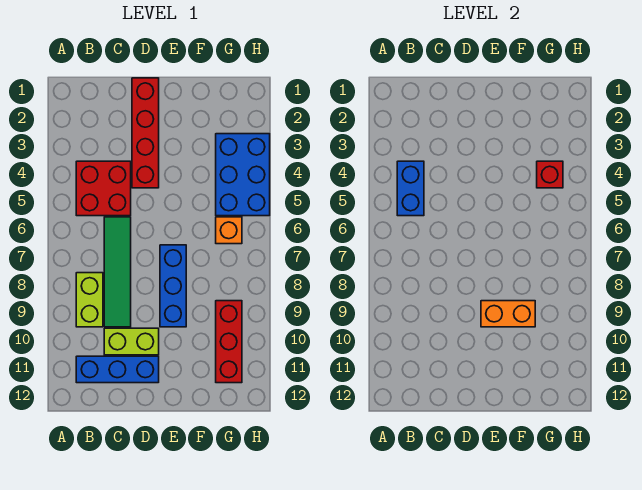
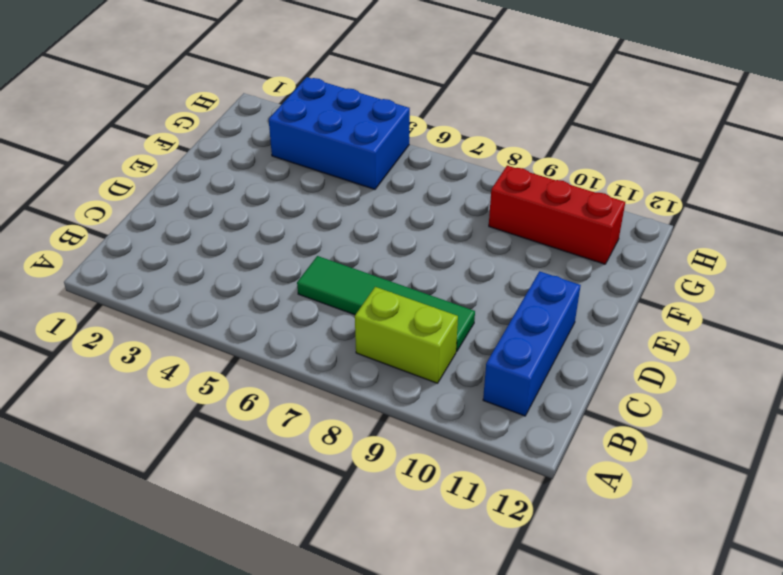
none -> red 2x2 brick [76,161,131,216]
none -> lime 1x2 brick [104,328,159,355]
none -> red 1x4 brick [132,78,159,188]

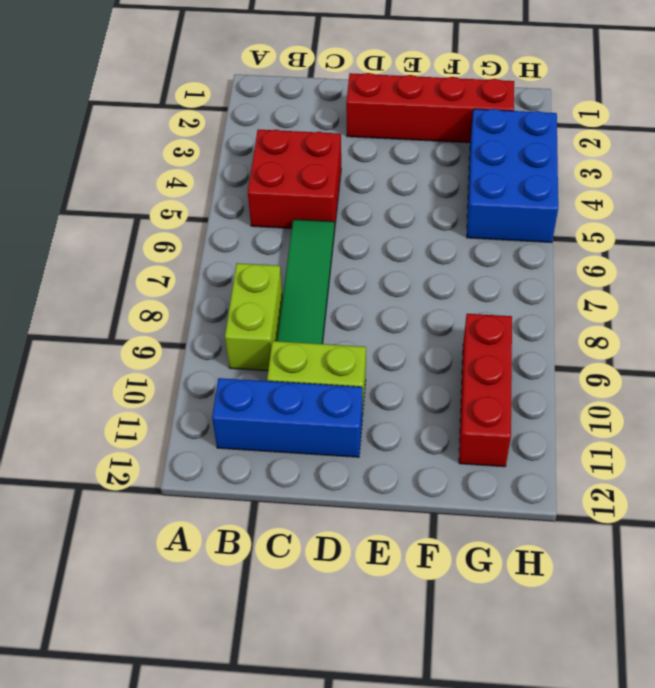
red 1x4 brick [346,73,514,143] -> red 1x4 brick turned to [132,78,159,188]
none -> blue 1x3 brick [160,245,186,327]
none -> orange 1x1 brick [216,217,242,244]
none -> blue 1x2 brick [397,161,424,216]

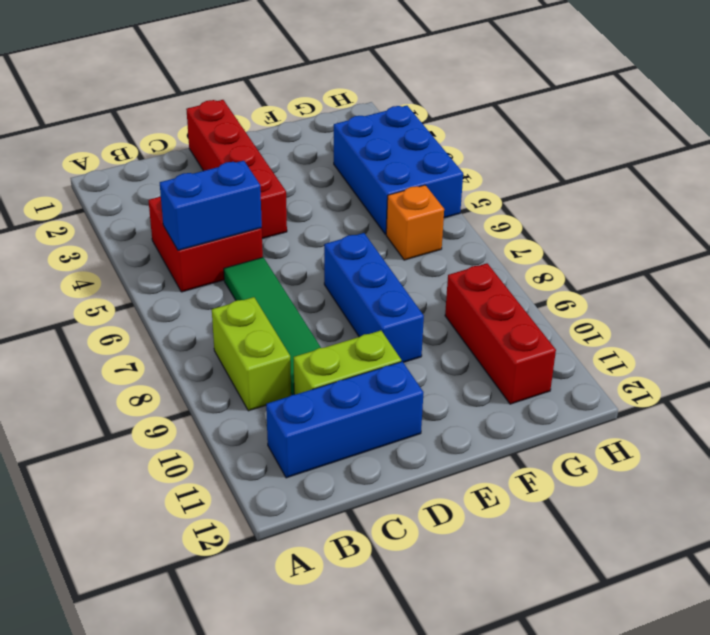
blue 1x2 brick [160,161,262,250] -> blue 1x2 brick turned to [397,161,424,216]
none -> orange 1x2 brick [481,301,535,327]
none -> red 1x1 brick [537,161,563,188]

